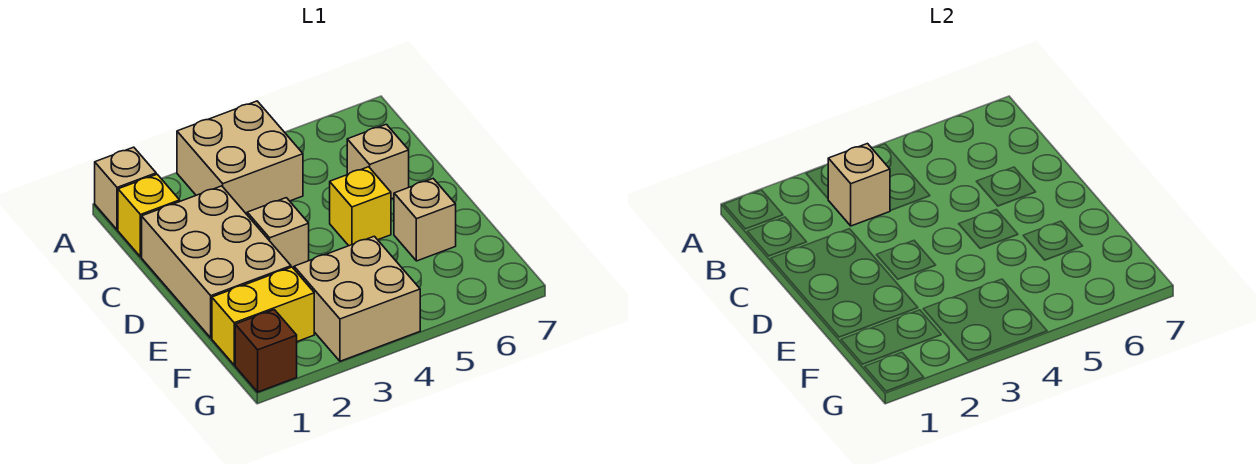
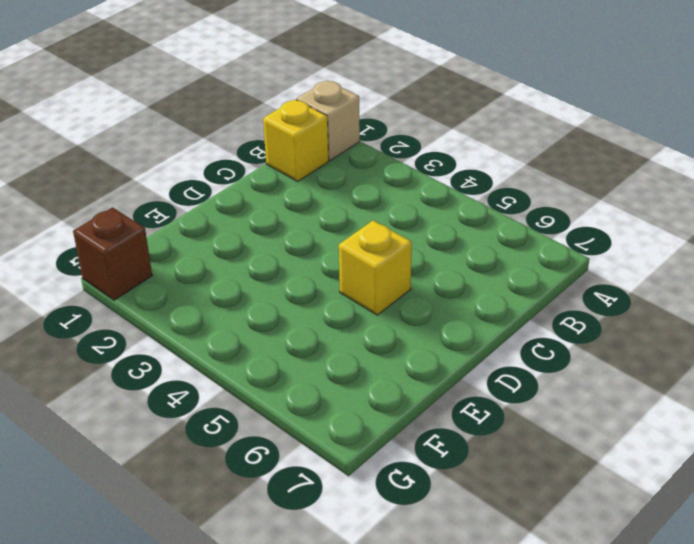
none -> tan 2x2 brick [177,101,303,214]
none -> tan 2x3 brick [142,186,291,338]
none -> tan 1x1 brick [347,124,409,199]

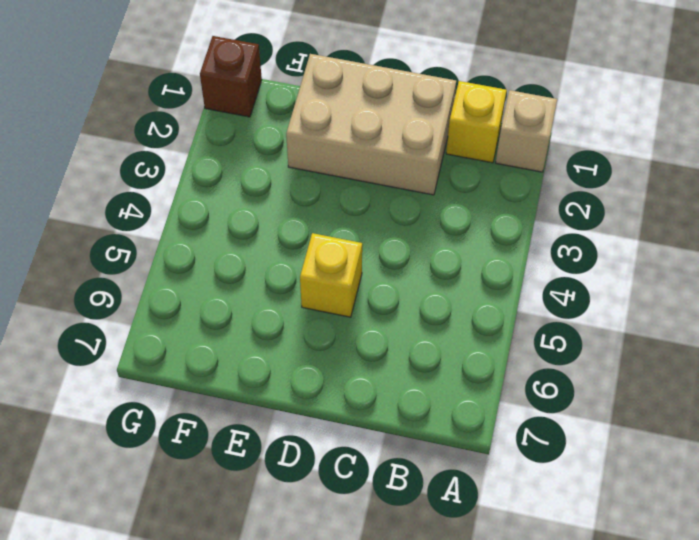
none -> tan 2x2 brick [177,101,303,214]
none -> tan 1x1 brick [347,124,409,199]
none -> tan 1x1 brick [247,198,309,269]

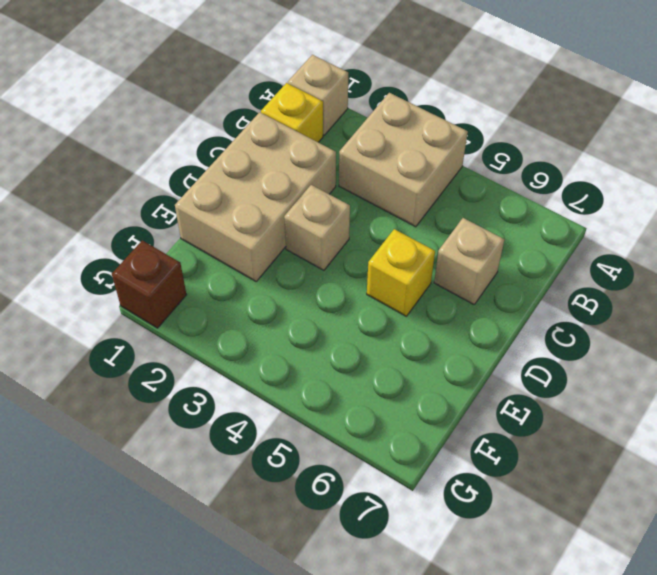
none -> tan 1x1 brick [394,179,456,261]
none -> yellow 1x2 brick [212,267,314,365]
none -> tan 2x2 brick [294,236,420,361]

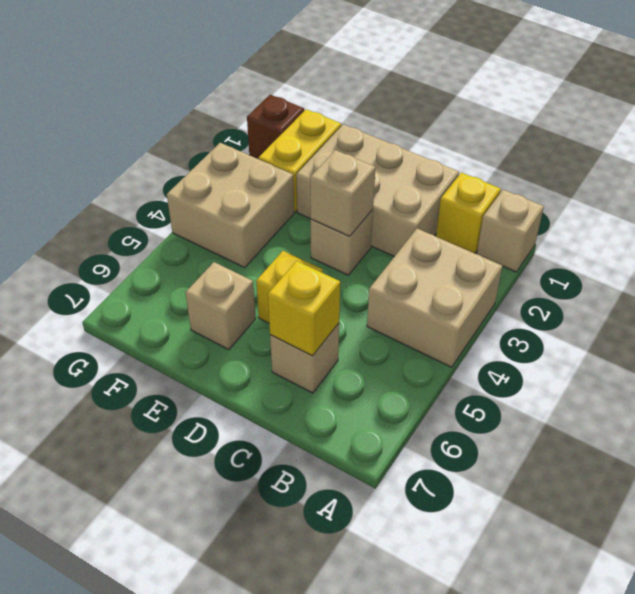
yellow 1x1 brick [268,261,340,356] -> none
tan 1x1 brick [310,150,375,236] -> tan 1x1 brick moved to [828,144,890,226]

